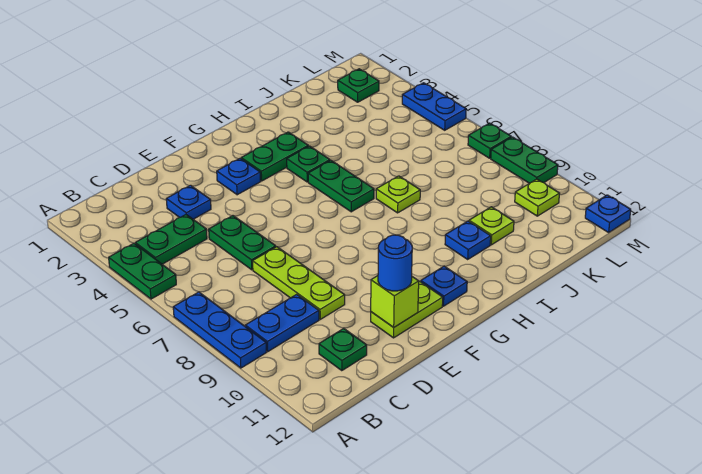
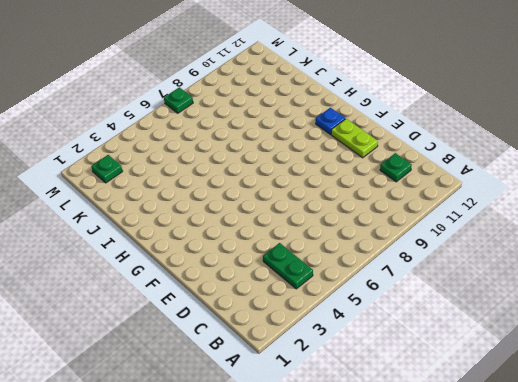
none -> green 1x2 plate [109,243,176,299]
none -> blue 1x3 plate [173,292,266,368]
none -> blue 1x2 plate [245,294,319,351]

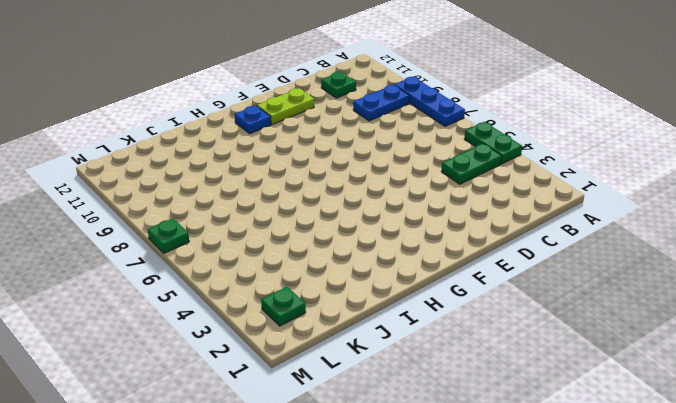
none -> blue 1x1 plate [166,185,211,219]
none -> green 1x2 plate [209,216,276,270]
none -> lime 1x3 plate [253,247,345,319]

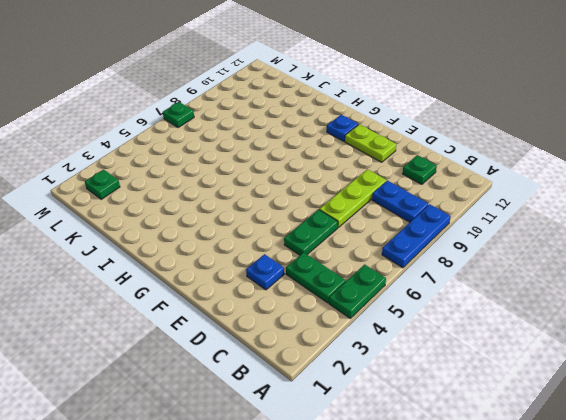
none -> blue 1x1 plate [217,158,261,195]
none -> green 1x2 plate [241,132,308,181]
none -> green 1x1 plate [287,146,330,182]

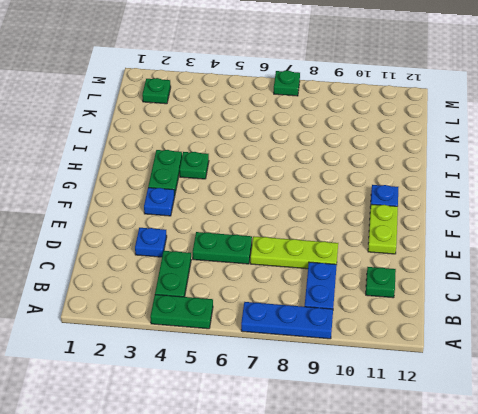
none -> green 1x2 plate [308,161,374,212]
none -> lime 1x1 plate [376,176,420,213]
none -> blue 1x1 plate [445,221,491,259]

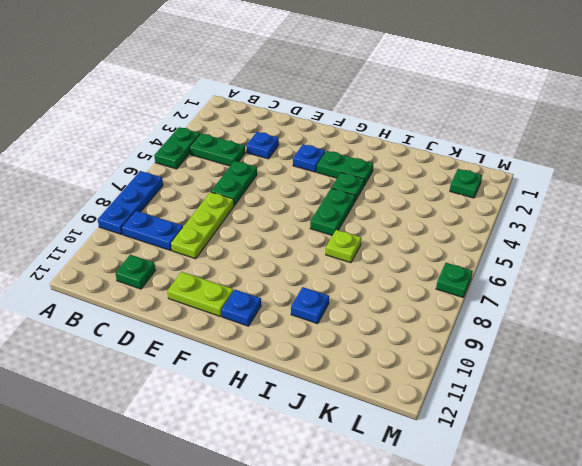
none -> lime 1x1 plate [469,207,514,245]
none -> lime 1x1 plate [515,179,560,216]
none -> blue 1x2 plate [402,83,466,130]

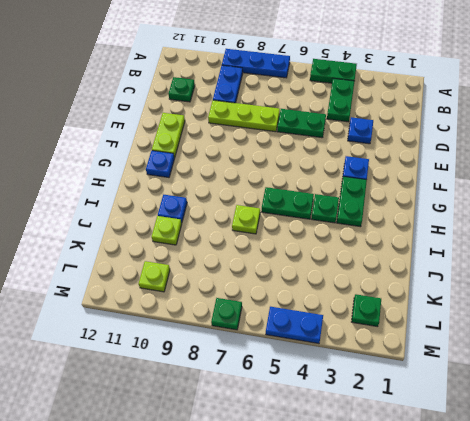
none -> green 1x2 plate [491,137,558,183]
none -> blue 1x1 plate [585,195,631,232]
none -> lime 1x1 brick [371,276,419,327]

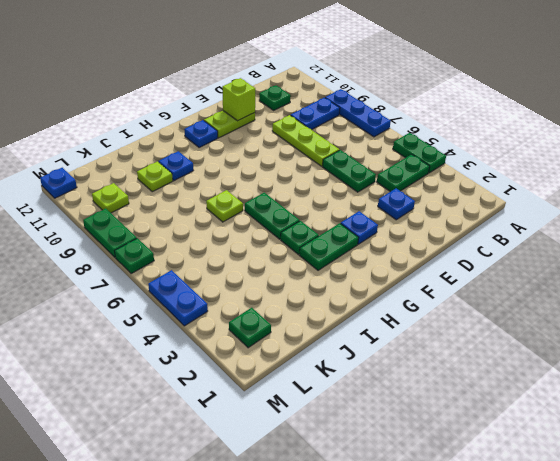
none -> blue 1x1 round brick [378,235,412,291]

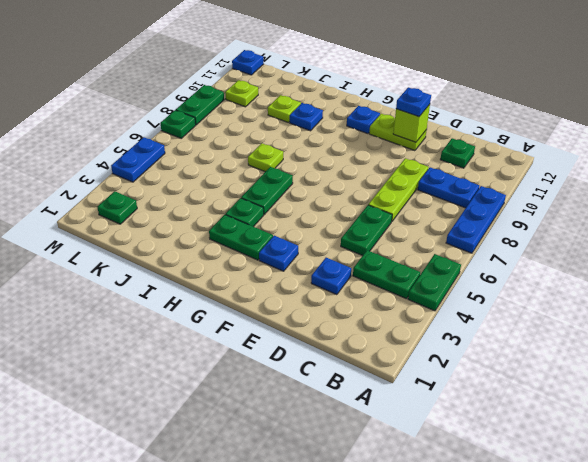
blue 1x1 plate [396,87,431,117] -> blue 1x1 round brick [378,235,412,291]

